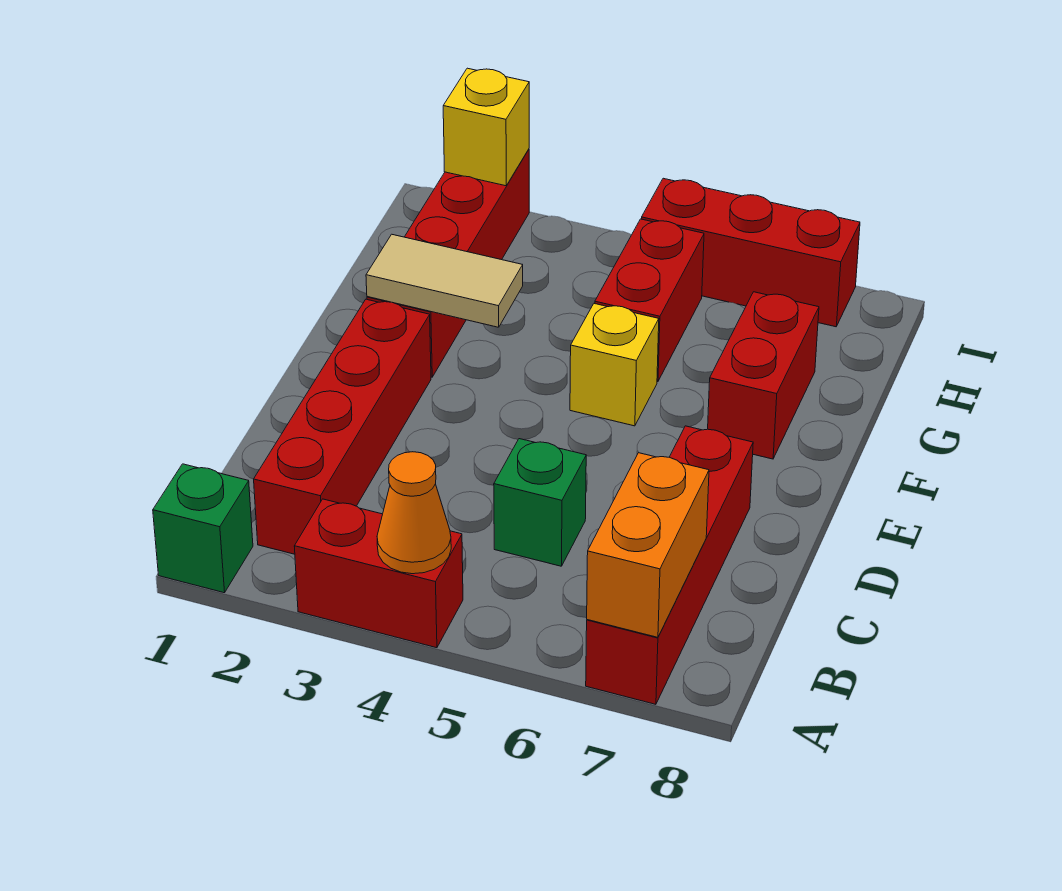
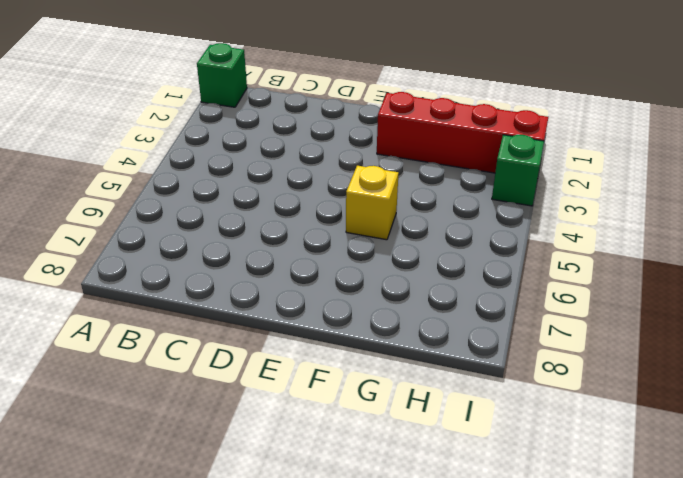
green 1x1 brick [492,135,544,206] -> green 1x1 brick moved to [494,439,586,566]
none -> red 1x2 brick [294,499,463,648]
none -> red 1x4 brick [586,426,753,704]
none -> red 1x4 brick [254,299,431,554]

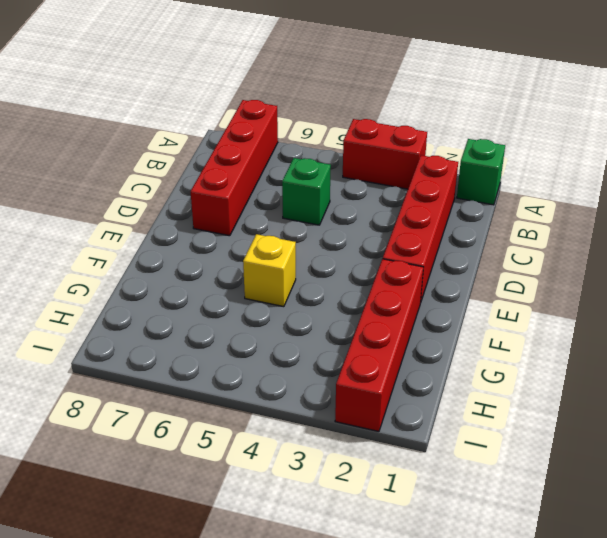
none -> red 1x2 brick [708,292,819,459]
none -> red 1x2 brick [595,219,704,381]
none -> red 1x3 brick [642,178,860,327]

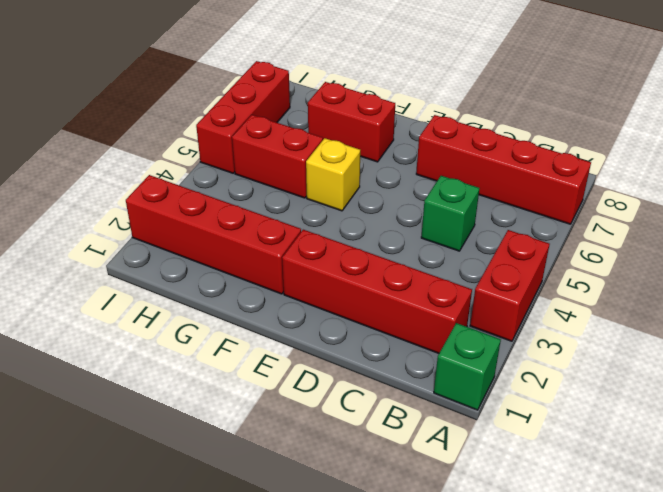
none -> orange 1x1 cone [377,452,451,574]
none -> orange 1x2 brick [587,453,709,637]
none -> tan 1x2 tile [366,234,523,327]

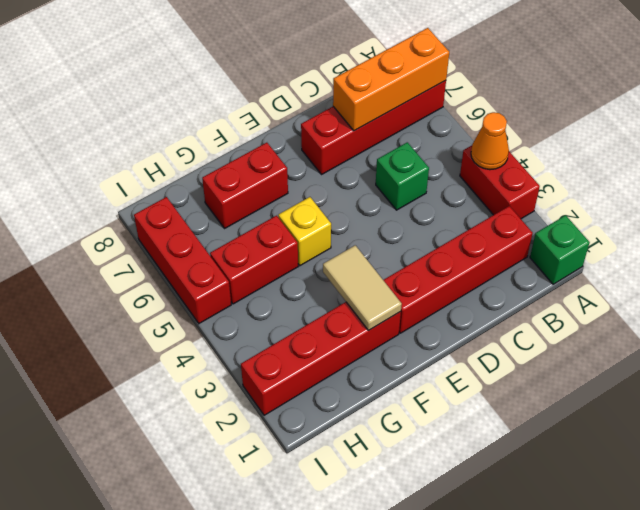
orange 1x3 brick [333,28,449,131] -> orange 1x2 brick [587,453,709,637]
none -> yellow 1x1 brick [443,68,529,186]

